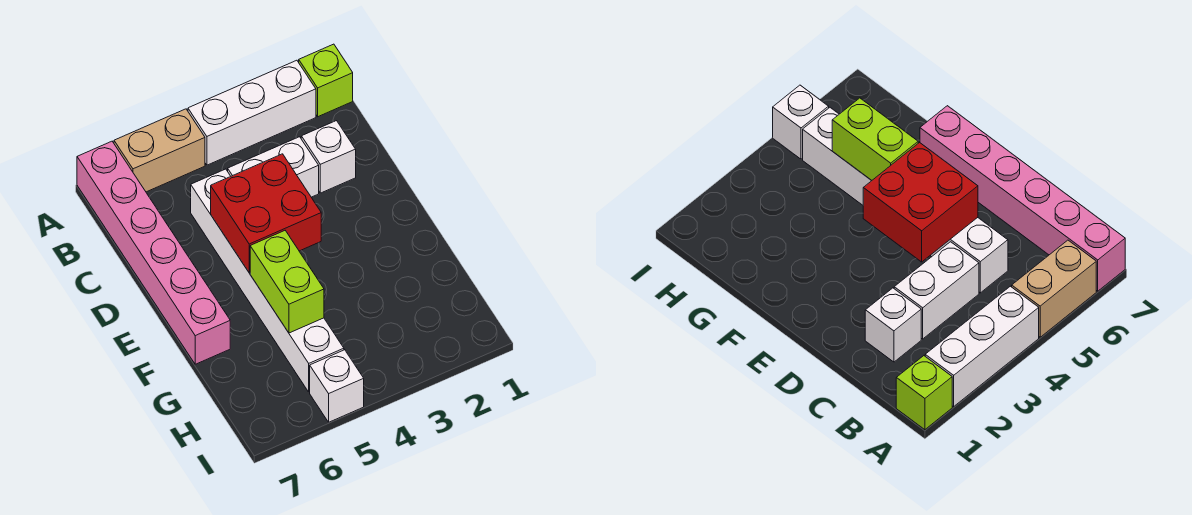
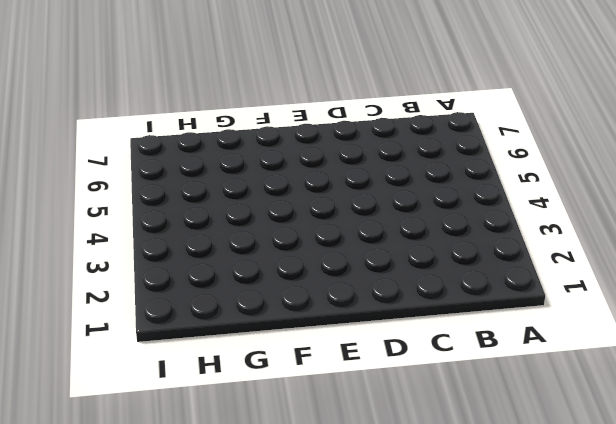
none -> lime 1x1 brick [299,44,353,117]
none -> white 1x3 brick [188,60,316,165]

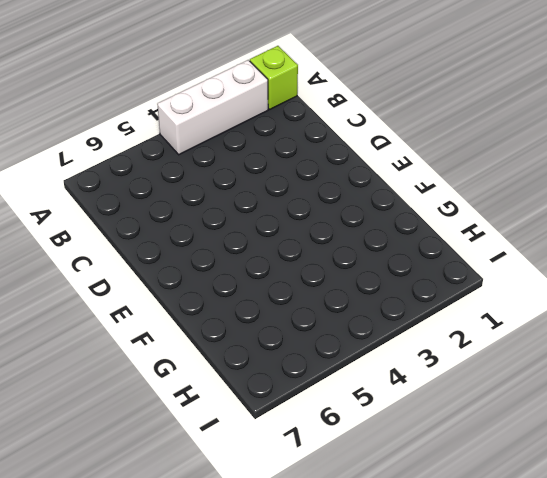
none -> tan 1x2 brick [114,109,205,192]
none -> pink 1x6 brick [77,141,230,364]

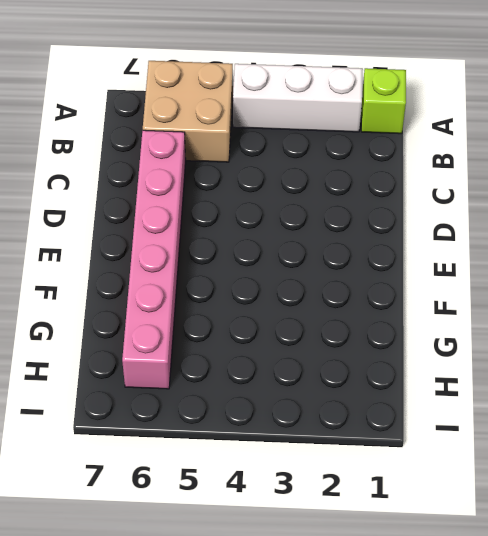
tan 2x2 brick [143,61,233,162] -> tan 1x2 brick [114,109,205,192]
pink 1x6 brick [122,130,186,389] -> pink 1x6 brick moved to [77,141,230,364]
none -> white 1x1 brick [301,121,356,193]
none -> white 1x2 brick [228,137,319,197]

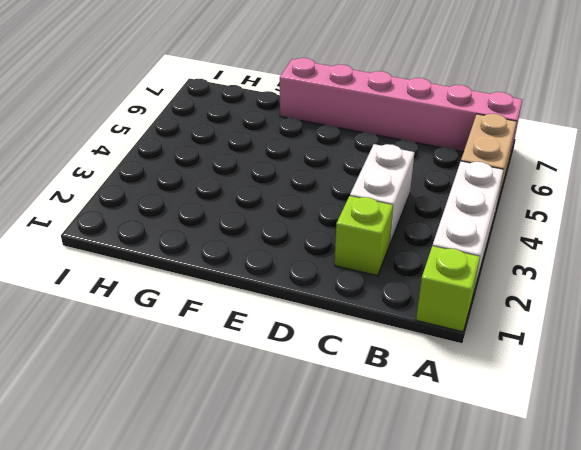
lime 1x1 brick [335,196,393,276] -> white 1x1 brick [301,121,356,193]
none -> white 1x6 brick [191,169,344,392]
none -> white 1x1 brick [310,350,364,422]

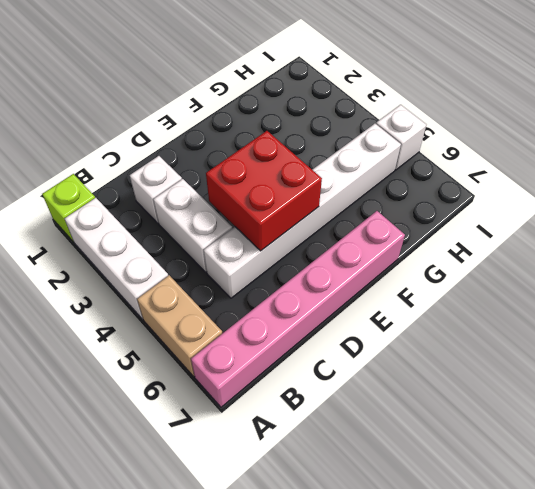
none -> lime 1x2 brick [250,231,324,333]

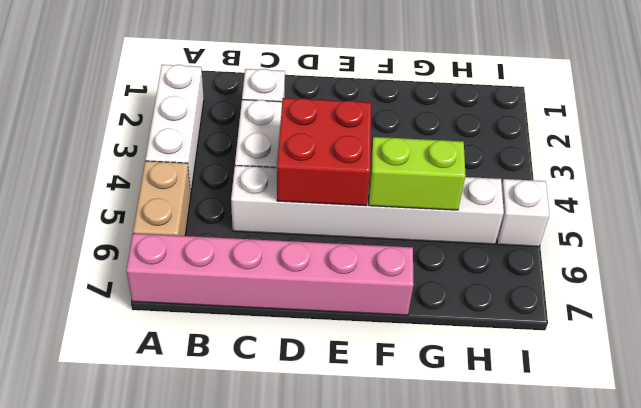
none -> lime 1x1 brick [299,44,353,117]

